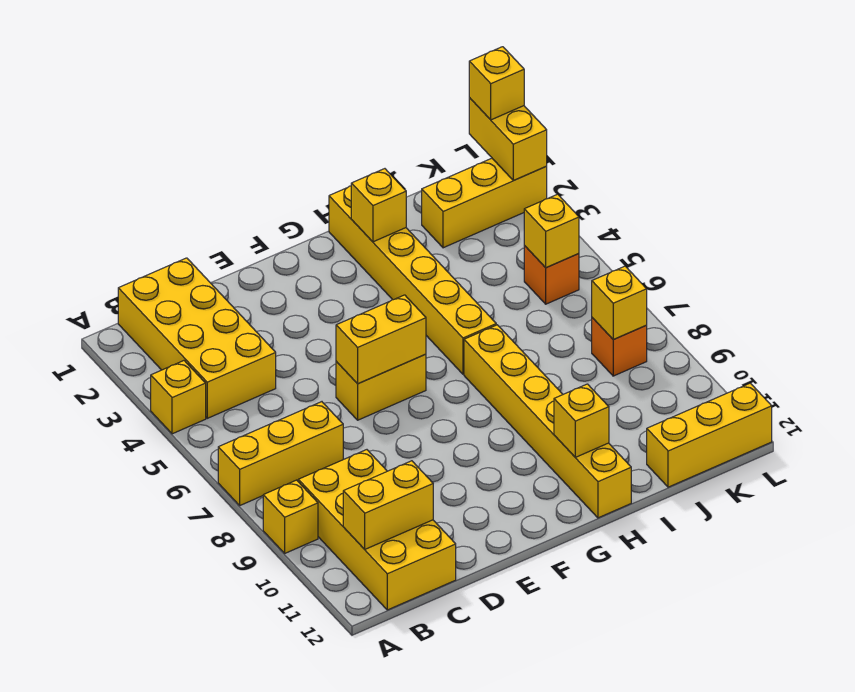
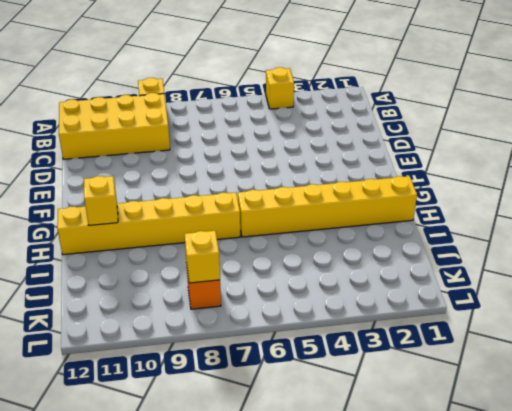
none -> yellow 1x3 brick [218,402,343,505]
none -> yellow 2x4 brick [118,258,276,418]
none -> yellow 1x2 brick [336,354,426,420]

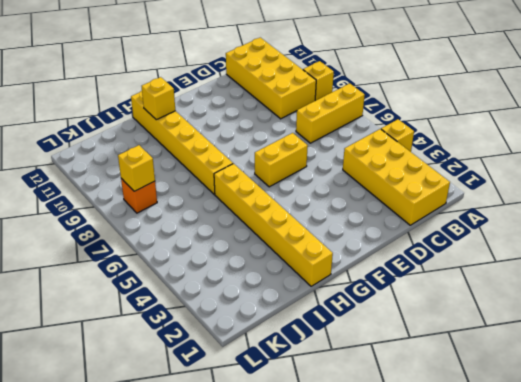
none -> yellow 1x3 brick [422,158,547,248]
none -> yellow 1x3 brick [647,383,772,487]
none -> orange 1x1 brick [524,246,579,304]

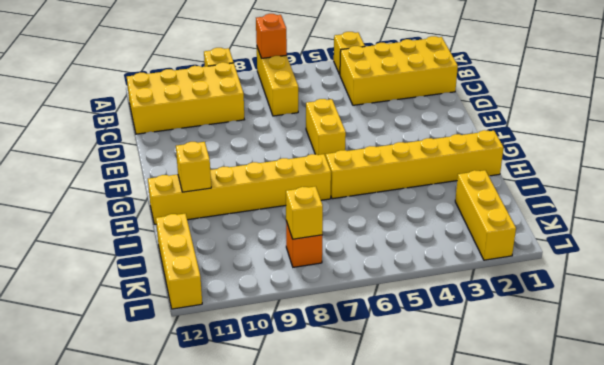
orange 1x1 brick [256,14,287,59] -> orange 1x1 brick moved to [524,246,579,304]
none -> yellow 1x2 brick [343,461,433,549]
none -> yellow 1x2 brick [336,295,426,384]
none -> yellow 1x1 brick [351,169,406,242]

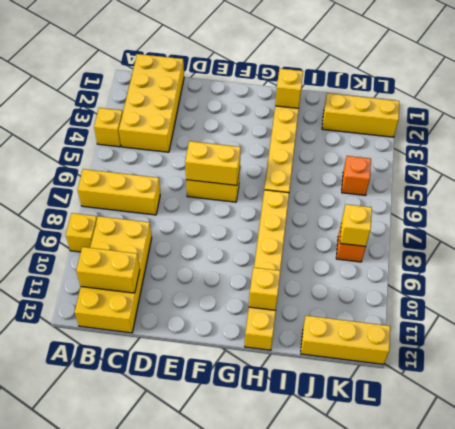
none -> yellow 1x1 brick [524,194,579,268]
none -> yellow 1x2 brick [469,98,547,181]
none -> yellow 1x1 brick [469,47,524,120]

